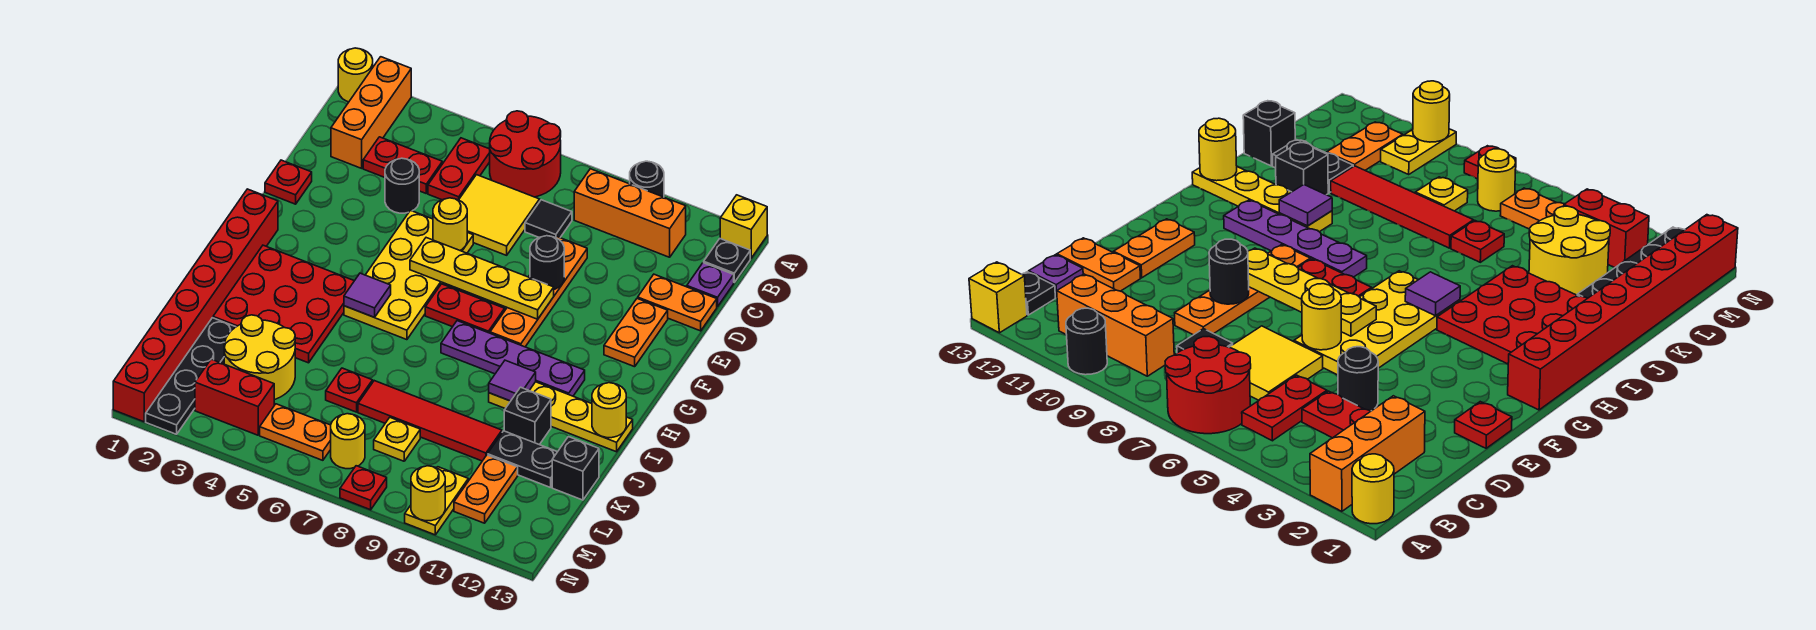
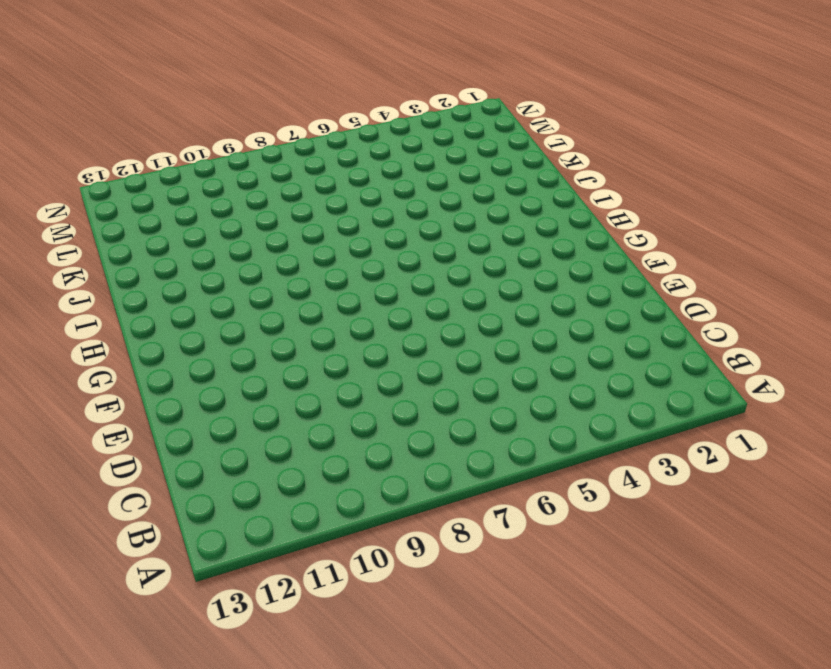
none -> yellow 1x1 round brick [338,48,373,102]
none -> orange 1x3 brick [331,57,411,168]
none -> red 2x2 round brick [490,111,561,197]
none -> black 1x1 round brick [630,161,664,197]

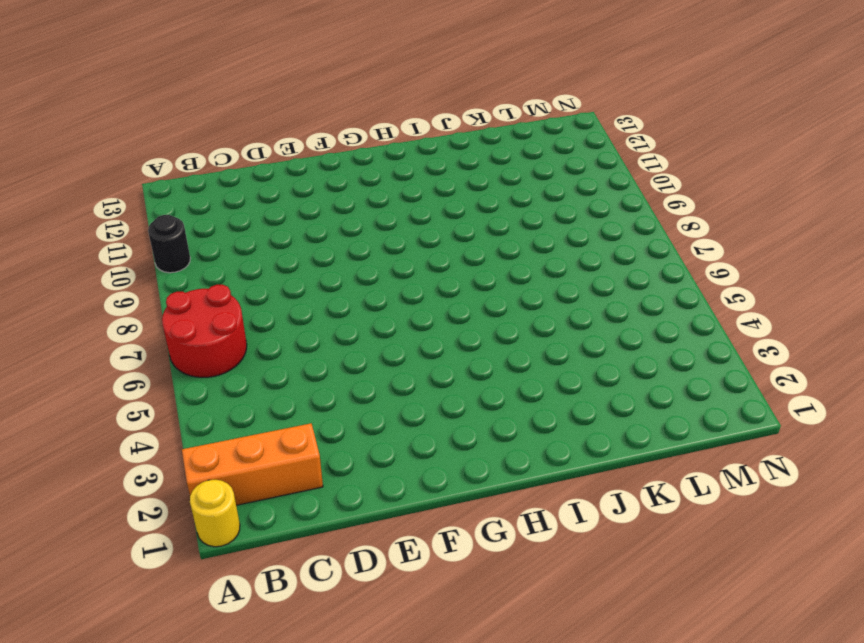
none -> yellow 1x1 brick [720,195,767,258]
none -> red 1x2 plate [428,138,490,200]
none -> orange 1x3 brick [574,169,686,257]
none -> black 1x1 plate [704,239,750,282]

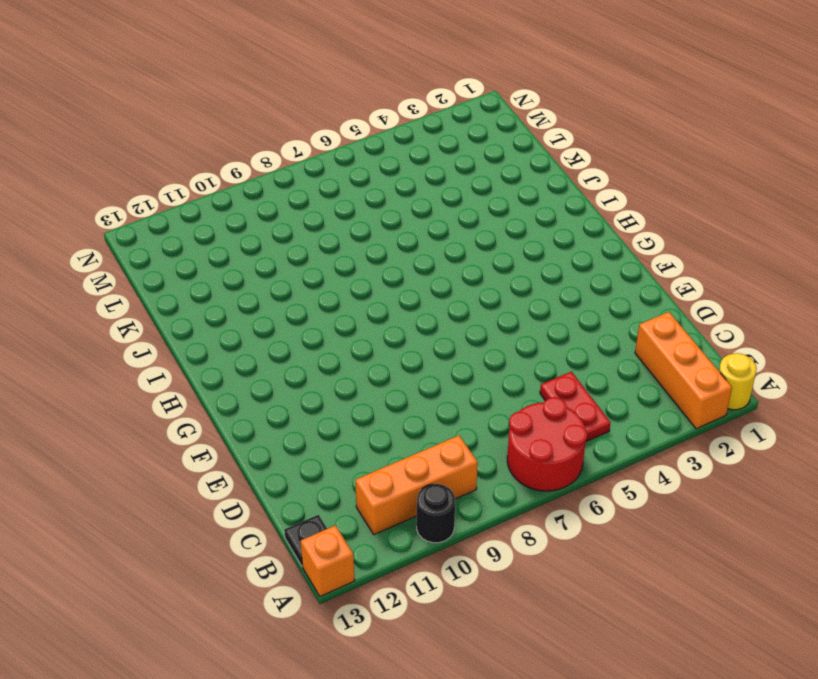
orange 1x1 brick [301,525,354,596] -> yellow 1x1 brick [720,195,767,258]
none -> red 1x2 plate [363,137,442,193]
none -> yellow 2x2 tile [459,175,540,255]
none -> black 1x1 tile [525,200,572,238]
none -> purple 1x1 plate [687,263,734,307]

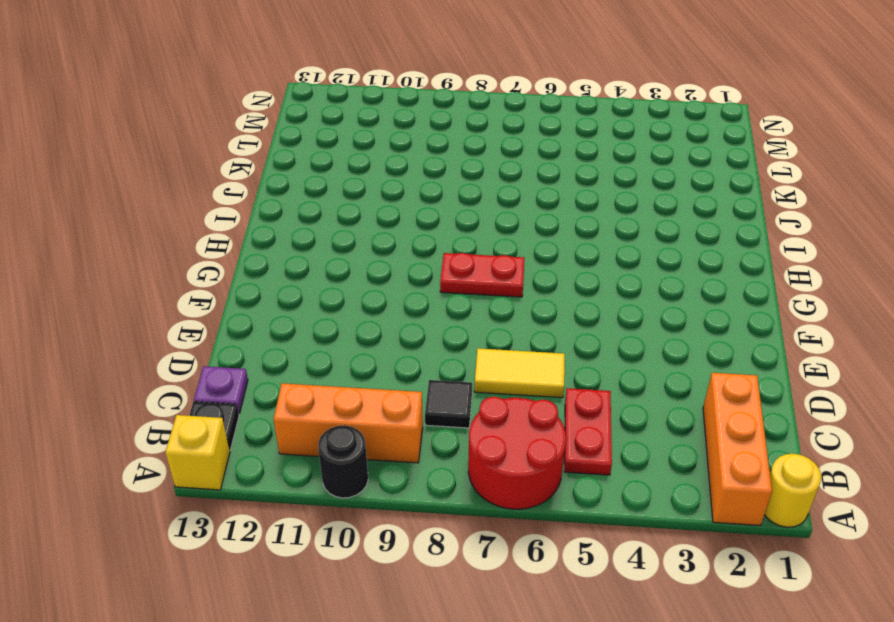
yellow 1x2 tile [474,348,565,398] -> yellow 2x2 tile [459,175,540,255]
none -> red 1x2 plate [363,137,442,193]
none -> black 1x1 round brick [385,158,419,213]
none -> orange 1x4 plate [490,237,587,347]
none -> orange 1x2 plate [638,274,717,331]

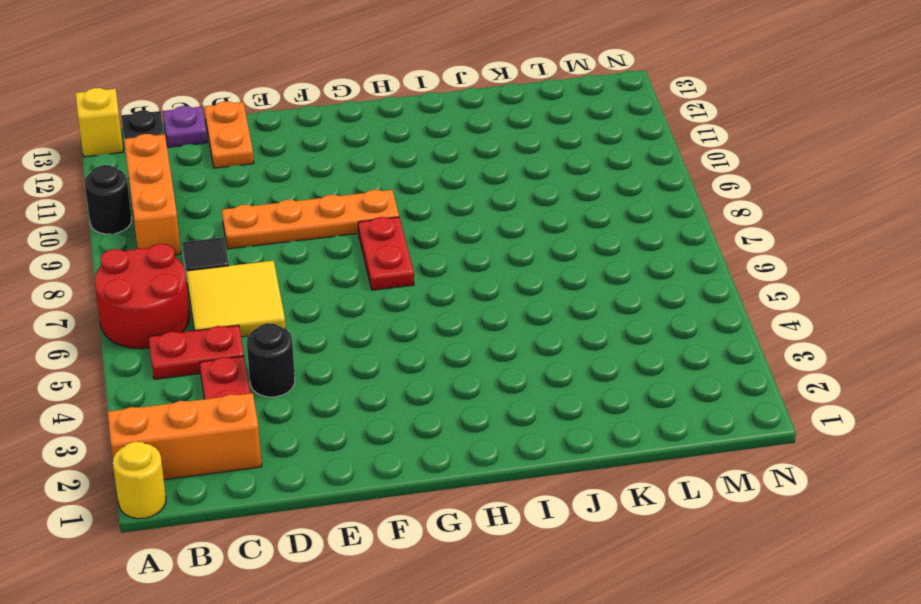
none -> red 1x1 plate [265,160,312,204]
none -> yellow 2x4 plate [344,210,473,340]
none -> orange 1x2 plate [604,298,668,367]
none -> red 1x8 brick [113,189,278,422]

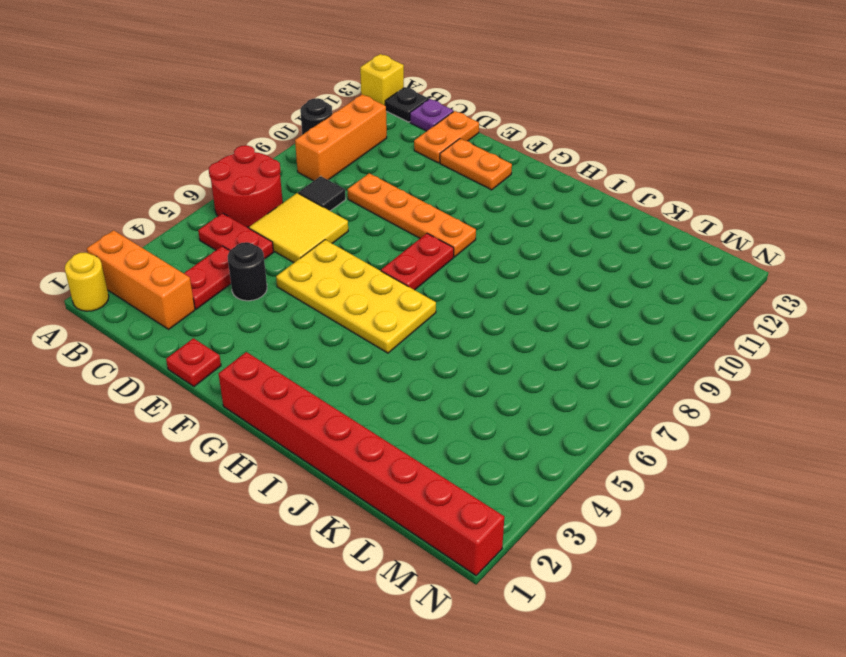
none -> red 3x3 plate [213,245,354,363]
none -> purple 1x4 plate [441,321,585,396]
none -> yellow 1x4 plate [489,382,633,452]
none -> black 1x1 brick [504,387,551,445]

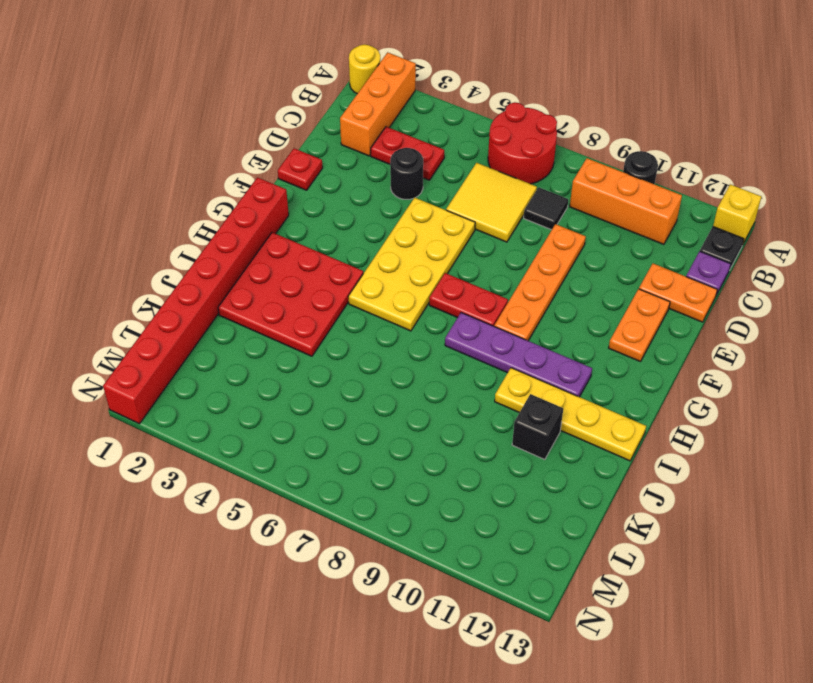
none -> red 1x2 plate [428,138,490,200]
none -> black 1x4 plate [146,318,235,434]
none -> yellow 2x2 round brick [224,315,295,400]
none -> red 1x1 plate [326,368,373,412]

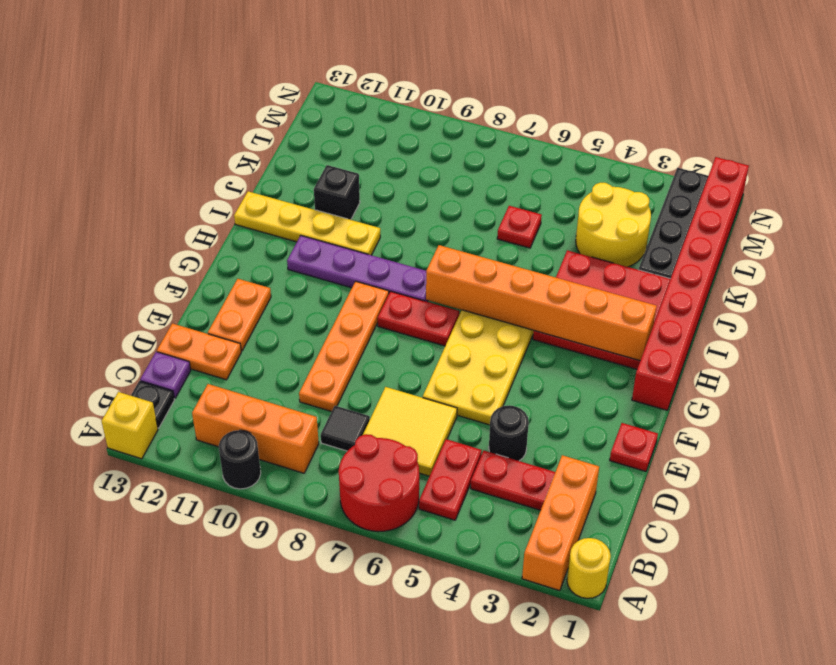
orange 1x6 brick [426,245,657,361] -> purple 1x1 tile [344,273,391,317]
none -> red 1x4 tile [358,381,502,461]
none -> black 1x2 plate [488,431,557,488]
none -> black 1x1 brick [552,437,599,500]
none -> yellow 1x1 plate [374,418,420,461]

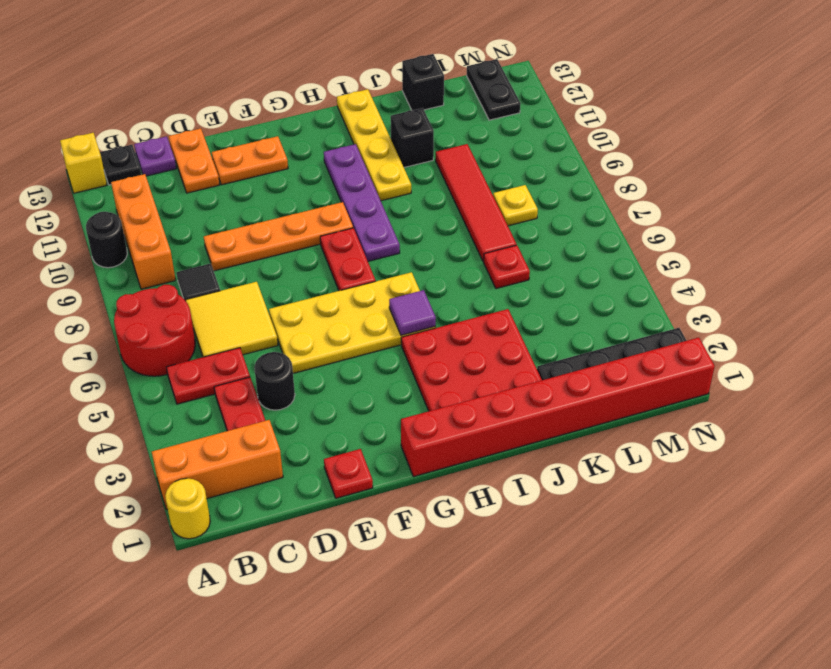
black 1x2 plate [467,59,521,120] -> black 1x2 plate moved to [488,431,557,488]
none -> yellow 2x2 round brick [224,315,295,400]
none -> orange 1x2 plate [454,455,518,523]
none -> red 1x2 brick [195,359,274,435]
none -> orange 1x2 plate [260,404,331,460]

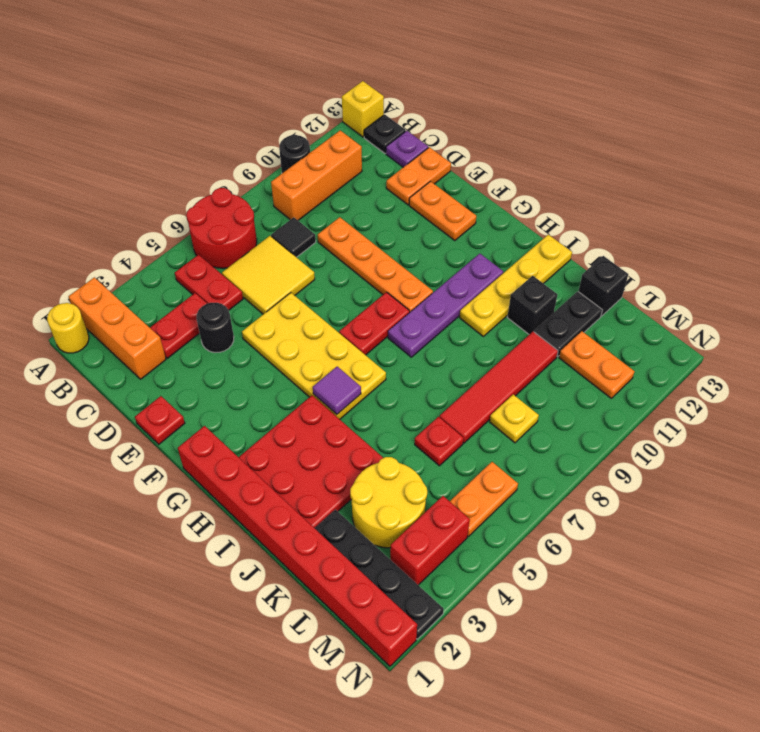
none -> yellow 1x1 round brick [331,414,365,469]
none -> yellow 1x2 plate [405,467,468,535]
none -> red 1x1 plate [340,466,387,510]
none -> yellow 1x1 round brick [433,198,467,250]

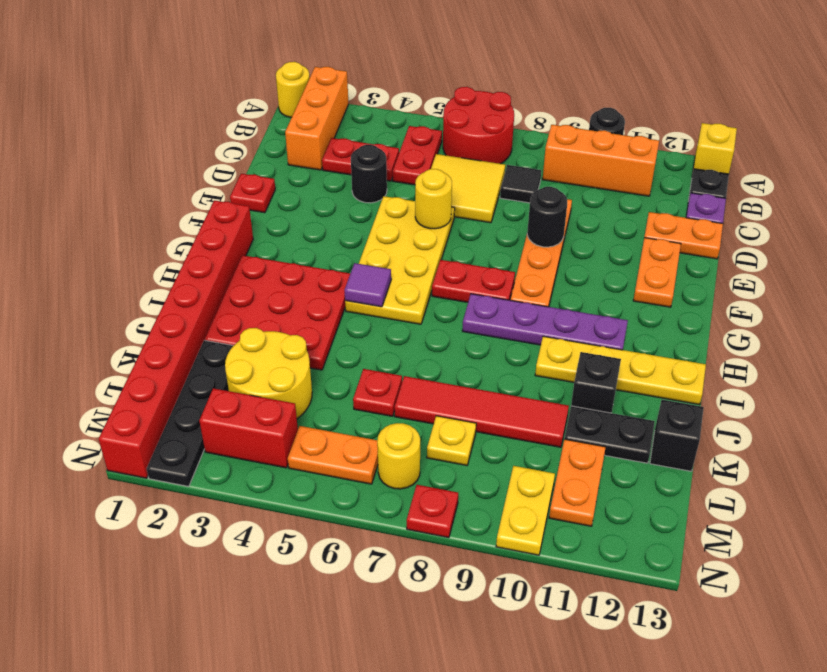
none -> yellow 1x4 plate [410,238,554,319]
none -> purple 1x1 tile [489,360,536,401]
none -> yellow 1x1 round brick [592,383,626,438]
none -> yellow 1x1 round brick [411,466,445,521]

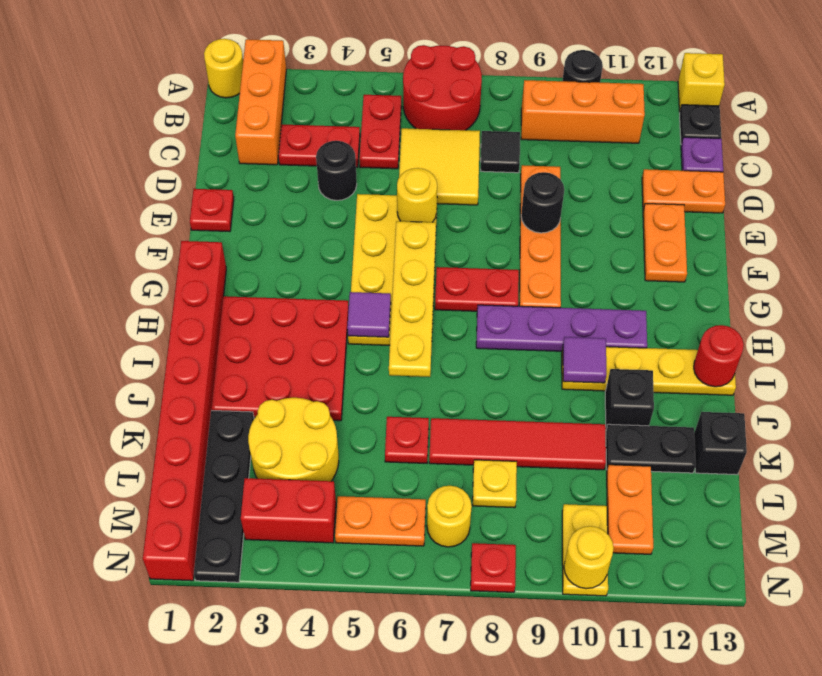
yellow 1x4 plate [389,221,436,377] -> yellow 1x4 plate turned to [410,238,554,319]
red 1x1 round brick [694,325,744,387] -> yellow 1x1 round brick [592,383,626,438]

